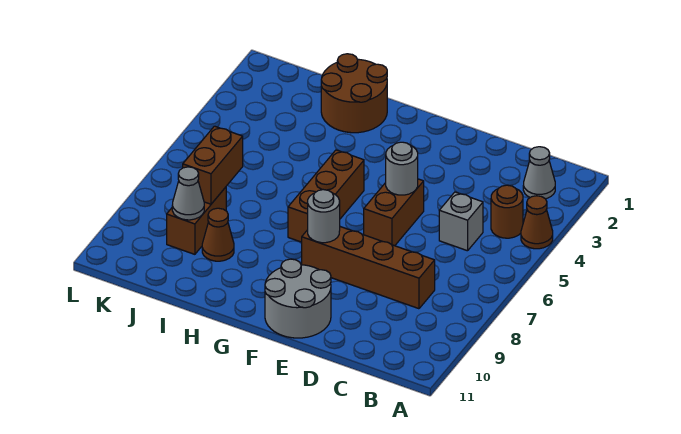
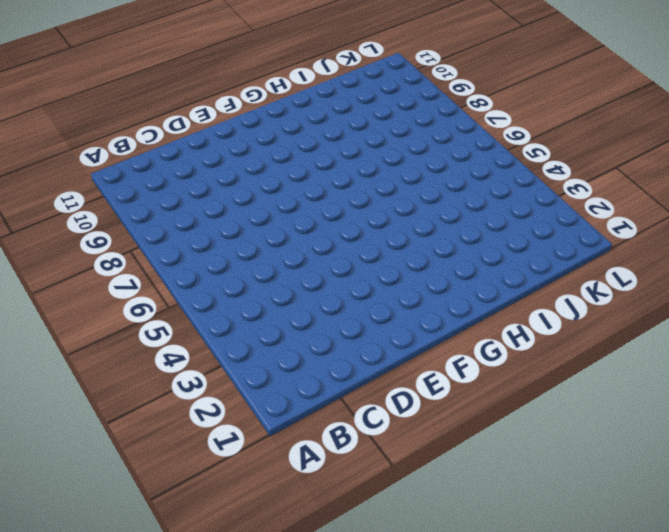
none -> brown 1x1 cone [521,196,553,249]
none -> grey 1x1 cone [523,147,555,199]
none -> brown 1x1 round brick [491,185,523,238]

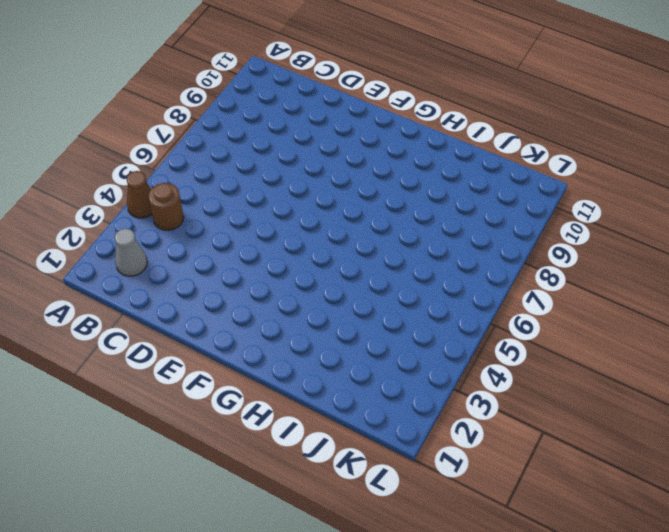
none -> grey 1x1 brick [439,192,483,251]
none -> brown 1x4 brick [302,227,435,309]
none -> brown 1x2 brick [364,179,424,246]

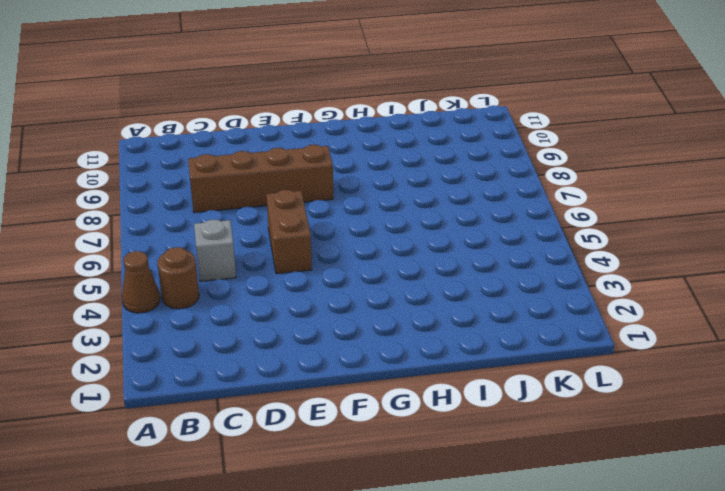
none -> grey 1x1 cone [523,147,555,199]
none -> grey 2x2 round brick [265,259,331,338]
none -> brown 1x3 brick [288,150,364,242]

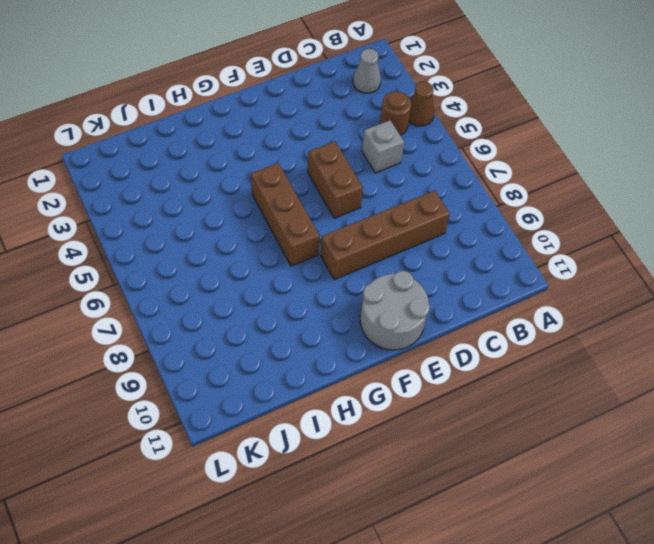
none -> brown 2x2 round brick [321,54,387,133]
none -> brown 1x1 cone [202,208,234,261]
none -> brown 1x2 brick [167,187,226,254]

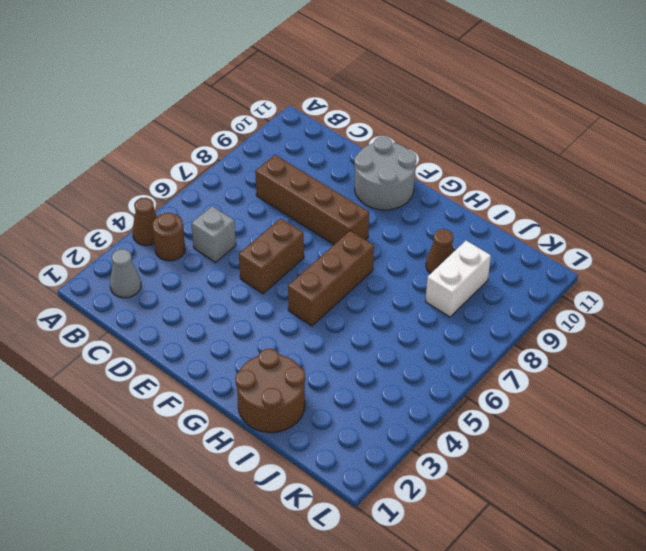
white 1x2 brick [426,241,491,317] -> brown 1x2 brick [167,187,226,254]
none -> grey 1x1 round brick [386,142,418,195]
none -> grey 1x1 round brick [308,190,340,243]
none -> brown 1x2 brick [183,126,243,204]

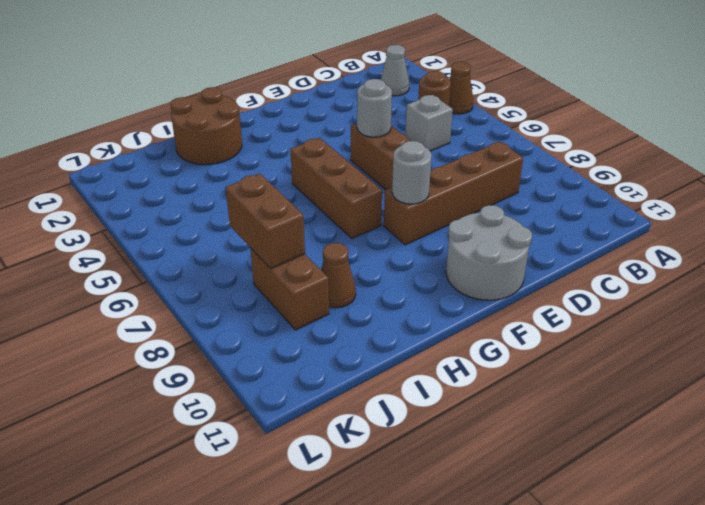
none -> grey 1x1 cone [172,167,204,220]

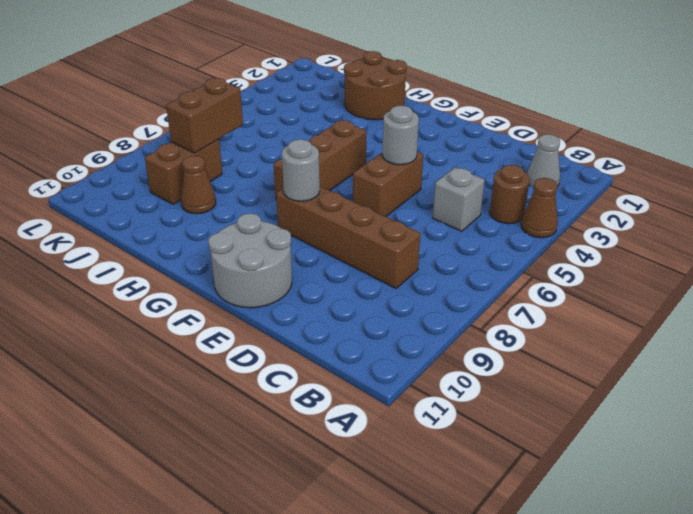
none -> grey 1x1 cone [172,167,204,220]

